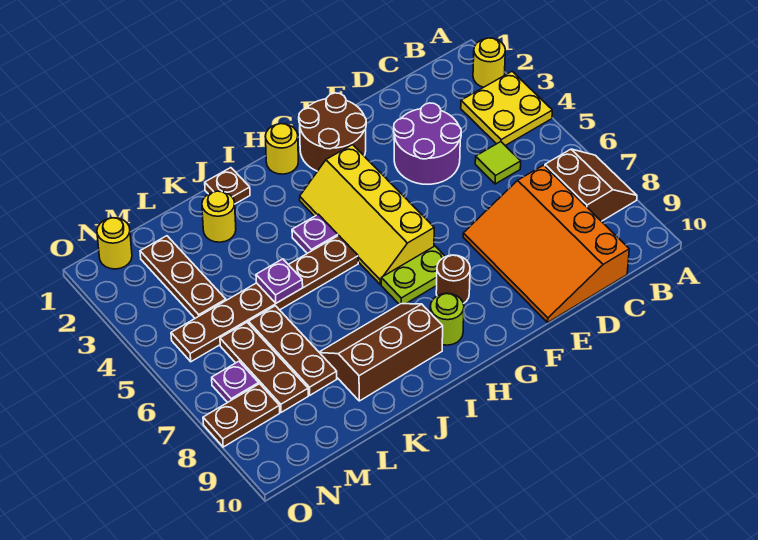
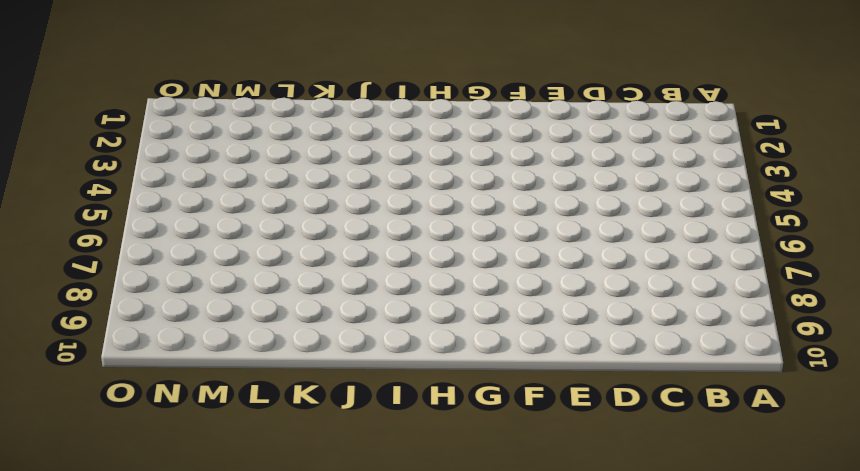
none -> yellow 1x1 round brick [473,38,505,87]
none -> yellow 2x2 plate [461,72,552,146]
none -> brown 2x2 slope [545,149,637,221]

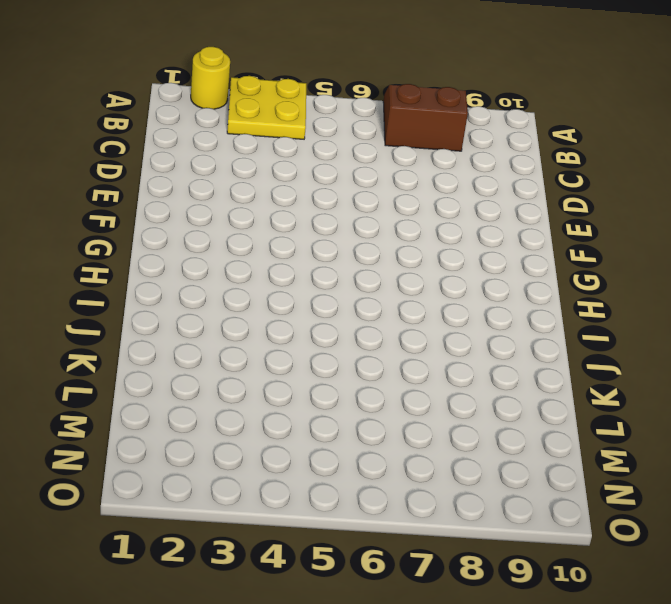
none -> lime 1x1 tile [475,142,521,184]
none -> orange 3x4 slope [463,165,629,322]
none -> purple 2x2 round brick [394,103,461,184]

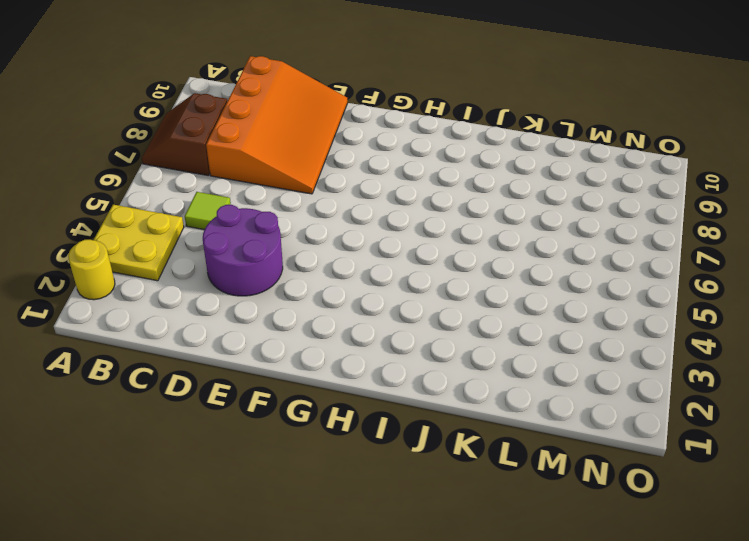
none -> brown 2x2 round brick [299,93,366,171]
none -> yellow 2x4 slope [300,145,434,285]
none -> lime 1x2 plate [381,246,445,304]

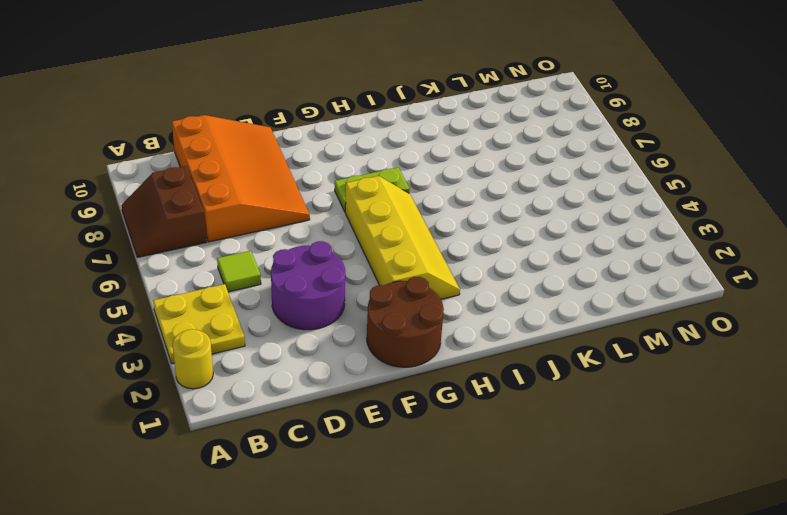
none -> brown 1x1 round brick [436,255,470,304]
none -> yellow 1x1 round brick [265,124,298,174]
none -> lime 1x1 round brick [430,293,464,345]

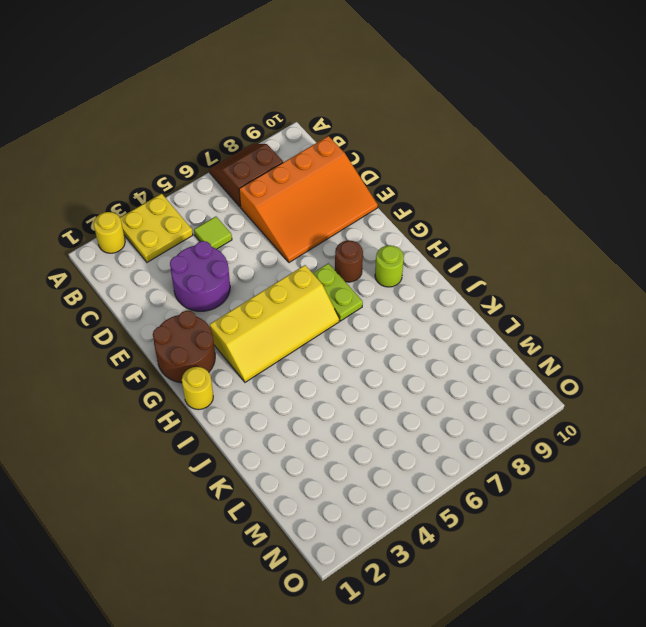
none -> purple 1x1 plate [292,214,338,253]
none -> brown 1x6 plate [171,235,358,362]
none -> brown 2x3 slope [319,304,443,401]

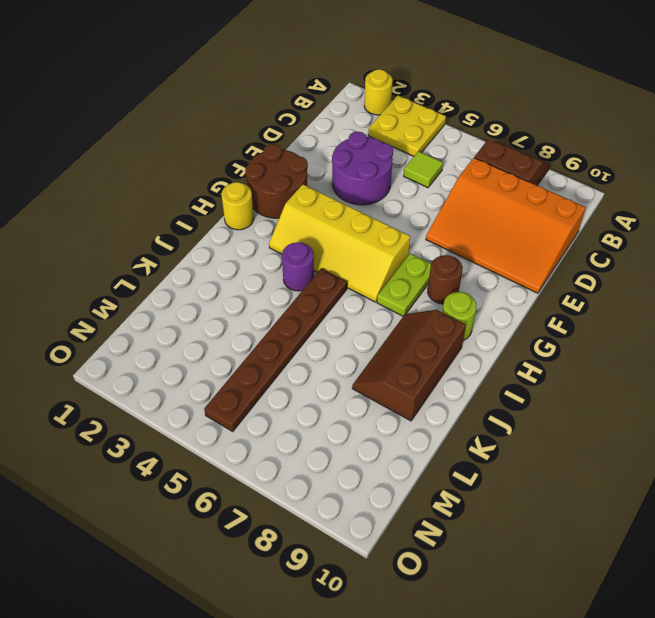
purple 1x1 round brick [282,242,314,291] -> purple 1x1 plate [292,214,338,253]
none -> brown 1x1 plate [205,168,250,204]
none -> yellow 1x1 round brick [202,191,236,242]
none -> brown 1x3 plate [249,306,337,395]

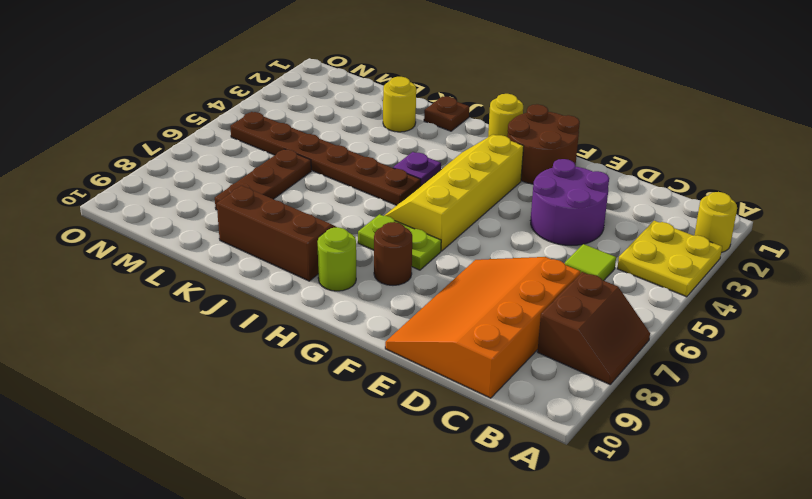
none -> brown 1x3 plate [140,236,226,318]
none -> brown 1x3 plate [220,322,308,412]
none -> yellow 1x1 round brick [97,218,132,269]

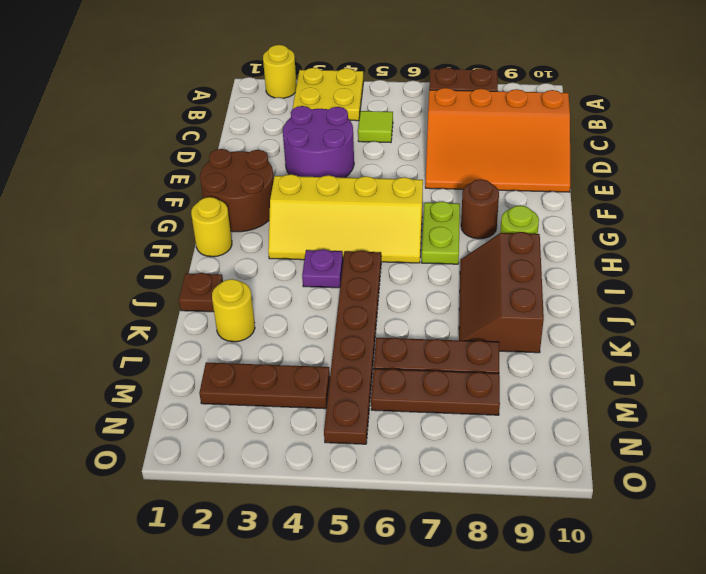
none -> yellow 1x1 round brick [97,218,132,269]
none -> purple 1x1 plate [212,361,259,403]
none -> brown 1x2 plate [203,384,280,447]

